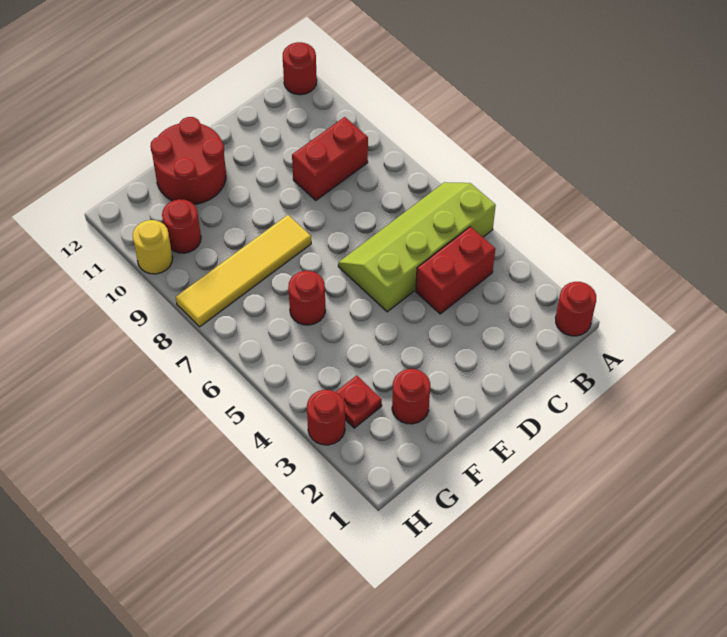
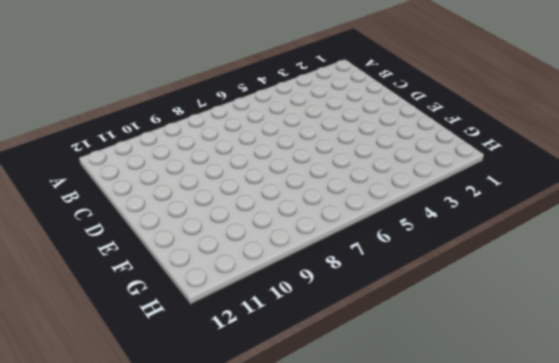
none -> red 1x1 round brick [556,282,596,336]
none -> lime 2x4 slope [338,182,496,312]
none -> red 1x1 round brick [283,42,317,95]

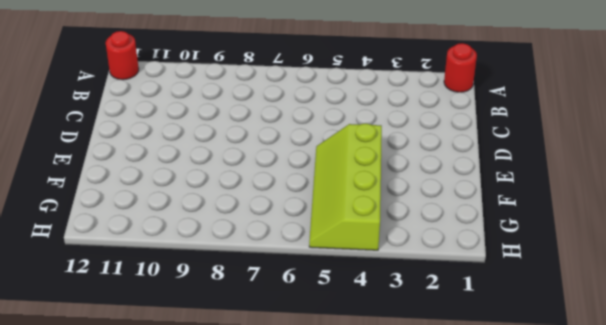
lime 2x4 slope [309,124,382,250] -> lime 2x4 slope moved to [338,182,496,312]
none -> red 1x2 brick [416,227,495,314]
none -> red 1x2 brick [292,117,368,200]
none -> yellow 1x4 tile [176,215,311,327]

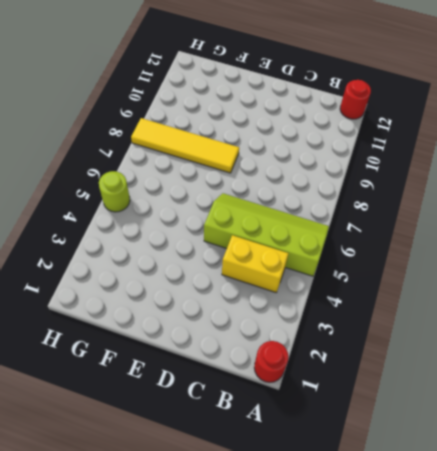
yellow 1x2 brick [222,235,289,293] -> red 1x2 brick [416,227,495,314]
lime 1x1 round brick [99,171,130,212] -> none
none -> red 1x2 brick [292,117,368,200]
none -> red 2x2 round brick [150,117,226,204]
none -> red 1x1 round brick [392,369,430,424]

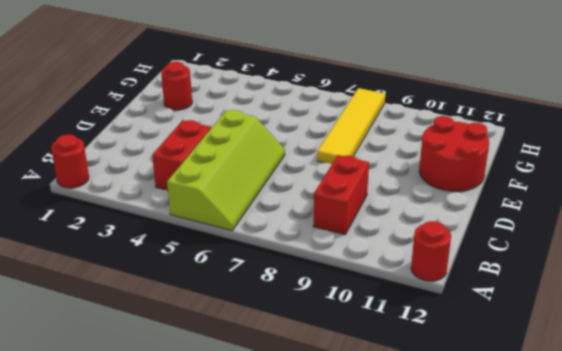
none -> red 1x1 round brick [288,271,325,325]
none -> red 1x1 plate [336,375,382,428]
none -> red 1x1 round brick [162,199,201,253]

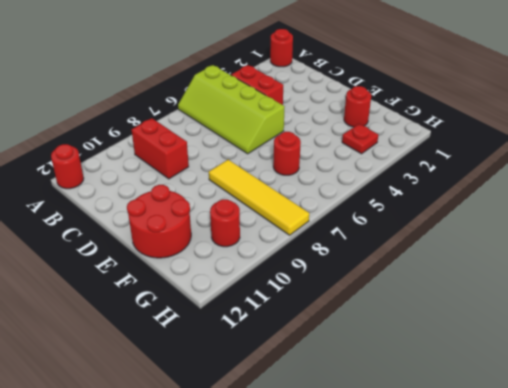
none -> red 1x1 round brick [307,390,345,445]
none -> yellow 1x1 round brick [133,220,173,274]

